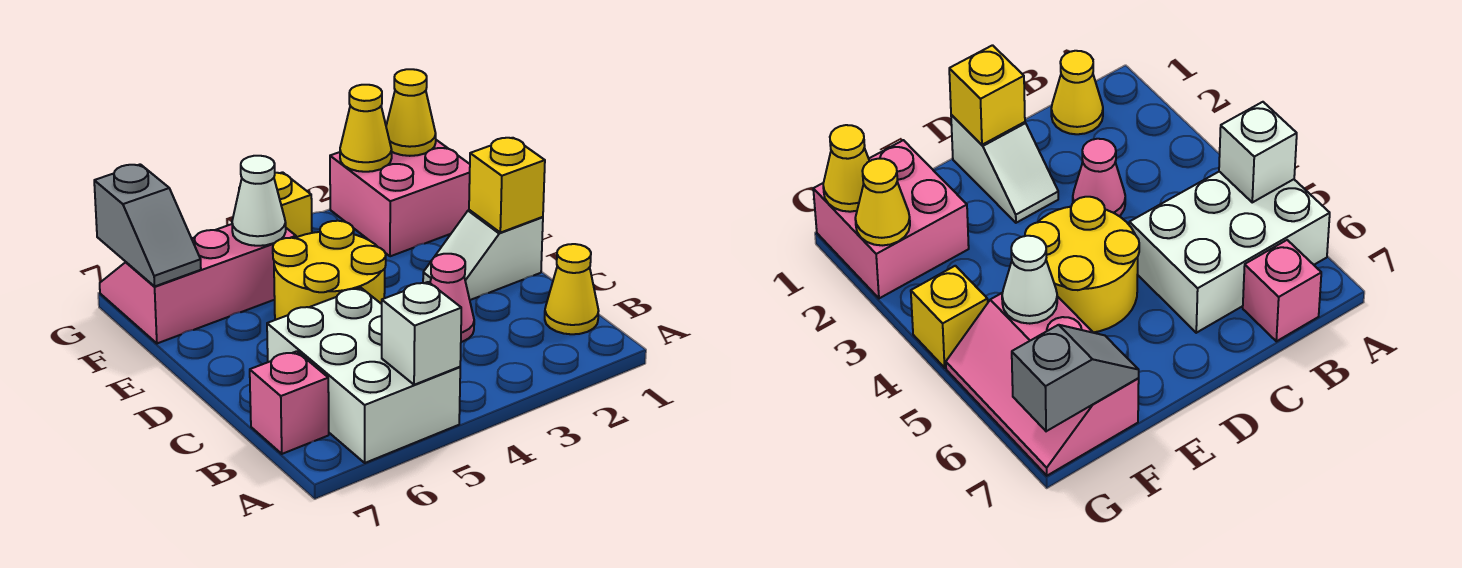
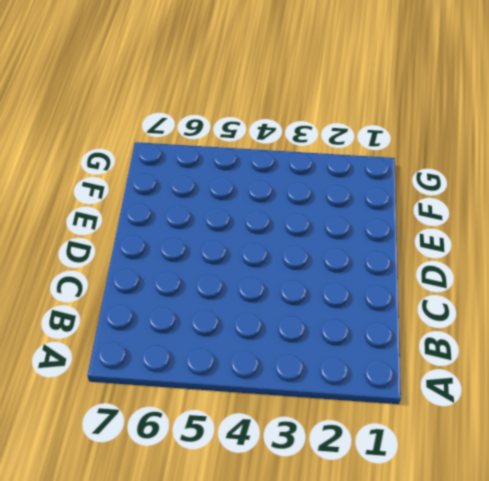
none -> white 2x3 brick [267,288,460,463]
none -> yellow 1x1 cone [545,244,599,334]
none -> pink 1x1 brick [250,351,329,454]

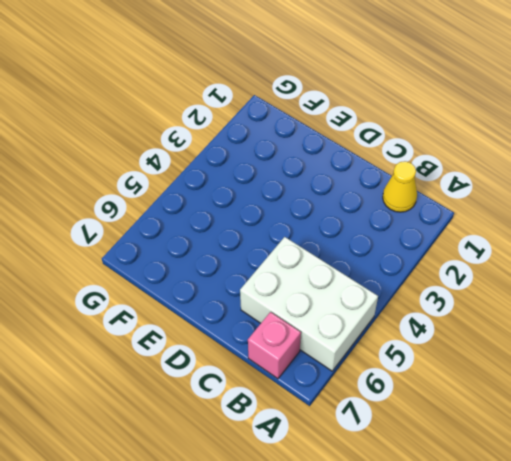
none -> pink 1x1 cone [430,254,474,342]
none -> white 1x2 slope [423,210,543,300]
none -> yellow 2x2 round brick [273,221,386,320]

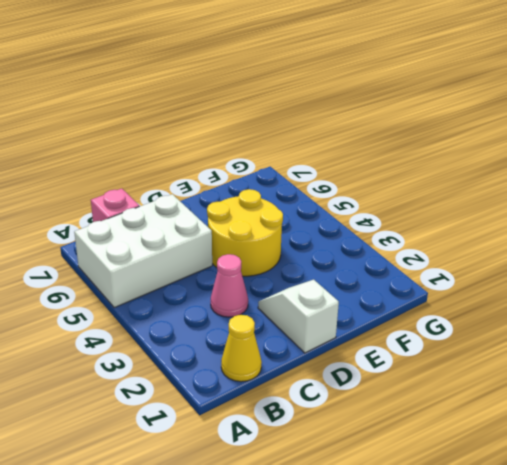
none -> pink 2x2 brick [330,140,470,256]
none -> pink 2x3 slope [100,224,296,343]
none -> yellow 1x1 brick [274,172,312,237]

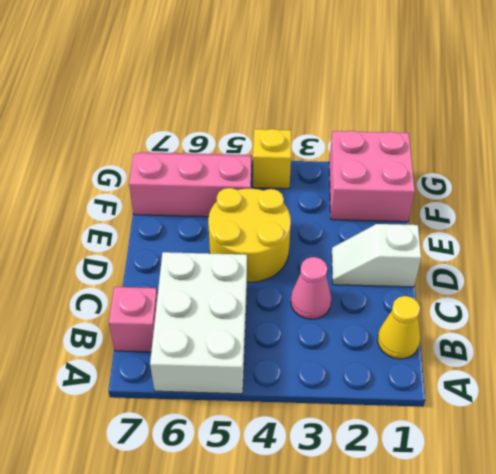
none -> white 1x1 brick [382,282,461,385]
none -> yellow 1x1 brick [469,138,545,233]
none -> white 1x1 cone [232,156,286,246]

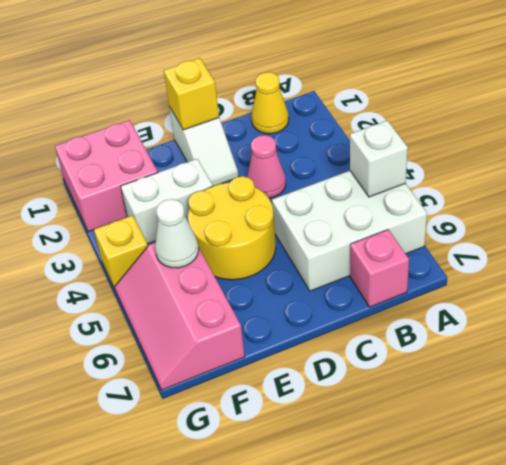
white 1x2 brick [121,159,213,244] -> none
none -> grey 1x2 slope [94,164,201,286]
none -> yellow 1x1 cone [386,69,436,156]
none -> yellow 1x1 cone [340,85,392,172]

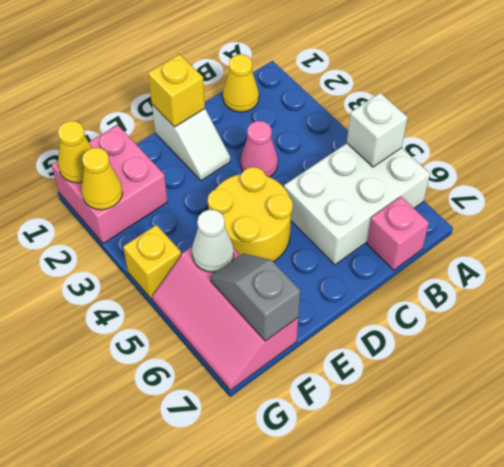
grey 1x2 slope [210,254,300,341] -> grey 1x2 slope turned to [94,164,201,286]

